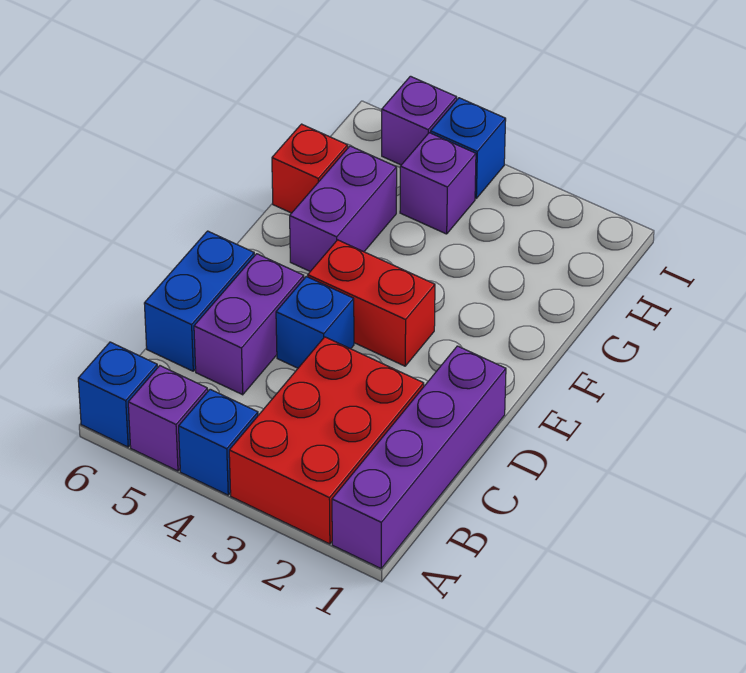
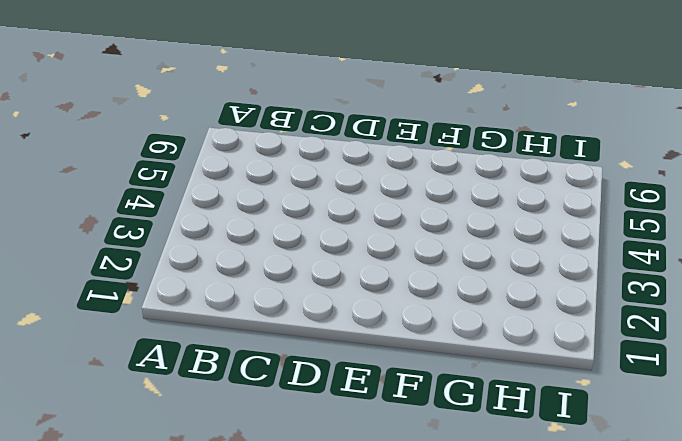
none -> purple 1x4 brick [332,346,506,568]
none -> red 2x3 brick [229,337,424,544]
none -> blue 1x1 brick [179,389,258,495]

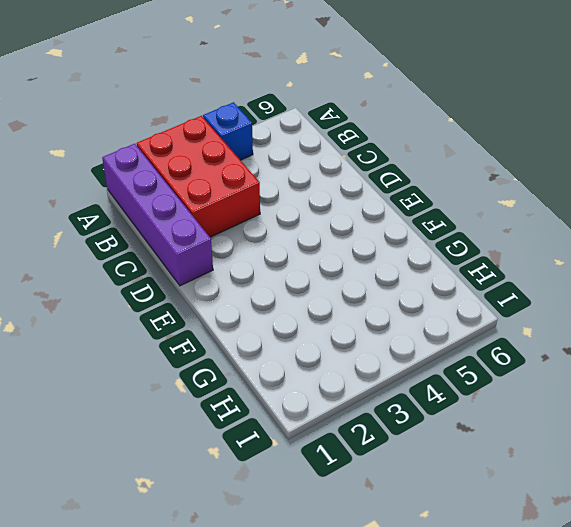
none -> purple 1x1 brick [128,366,208,471]
none -> blue 1x1 brick [78,342,157,447]
none -> purple 1x2 brick [194,254,304,395]

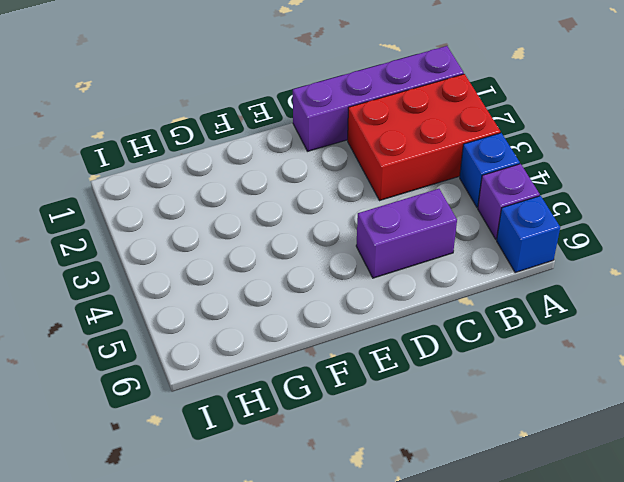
none -> blue 1x2 brick [144,231,254,371]
none -> blue 1x1 brick [276,277,354,368]
none -> red 1x2 brick [308,240,435,366]

